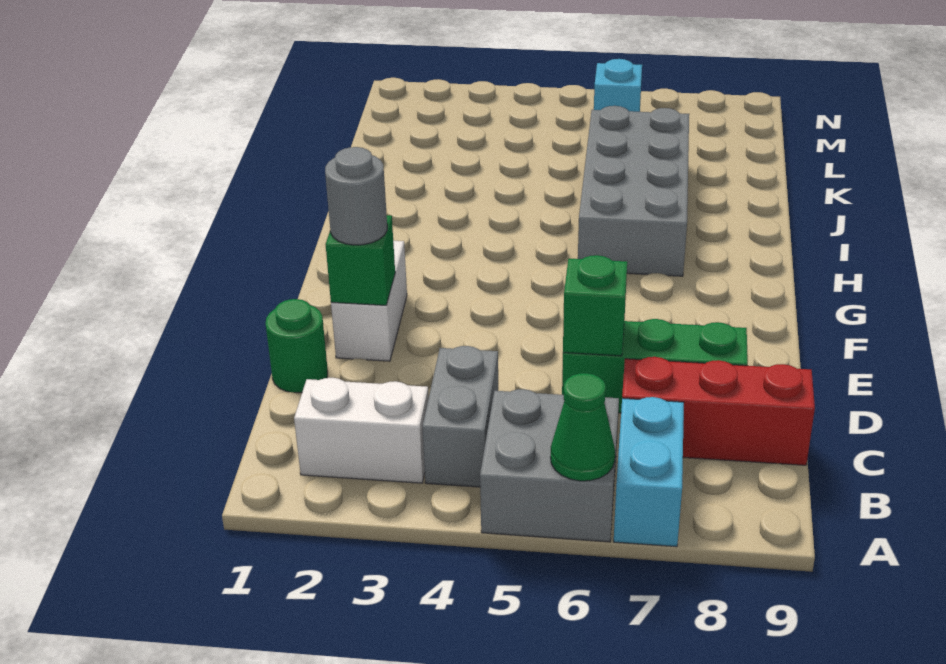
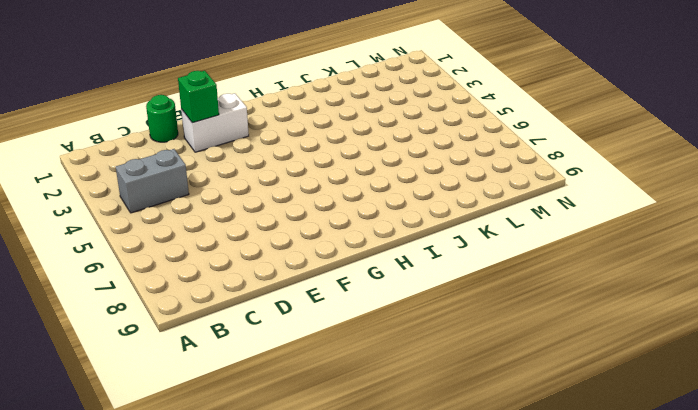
none -> grey 2x2 brick [480,389,619,542]
none -> cyan 1x2 brick [614,397,684,547]
none -> white 1x2 brick [294,378,429,483]

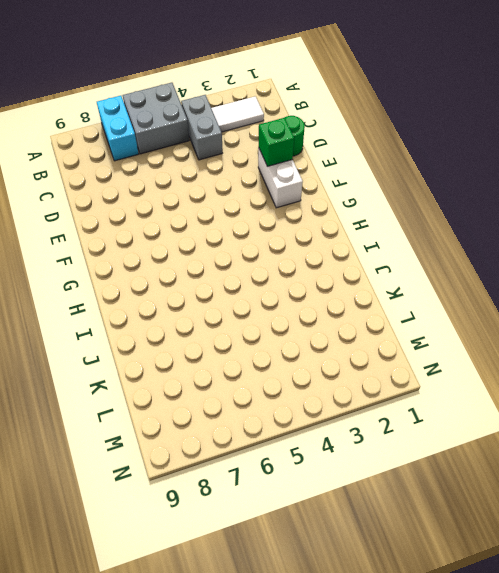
white 1x2 tile [211,96,264,132] -> white 1x2 brick [294,378,429,483]
none -> red 1x3 brick [622,357,815,465]
none -> green 1x3 brick [562,319,748,413]
none -> grey 2x4 brick [578,106,689,276]

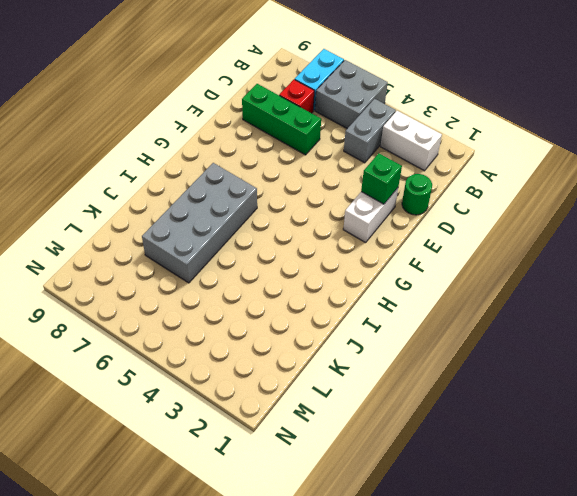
red 1x1 brick [279,79,314,113] -> red 1x3 brick [622,357,815,465]
none -> cyan 1x1 brick [594,59,642,112]
none -> green 1x1 cone [551,373,615,481]
none -> green 1x1 brick [563,255,627,356]

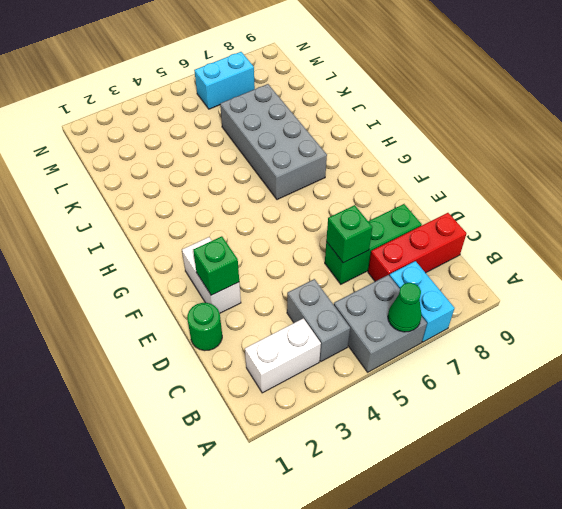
cyan 1x2 brick [194,52,255,109] -> cyan 1x1 brick [594,59,642,112]
none -> grey 1x1 round brick [325,147,387,245]

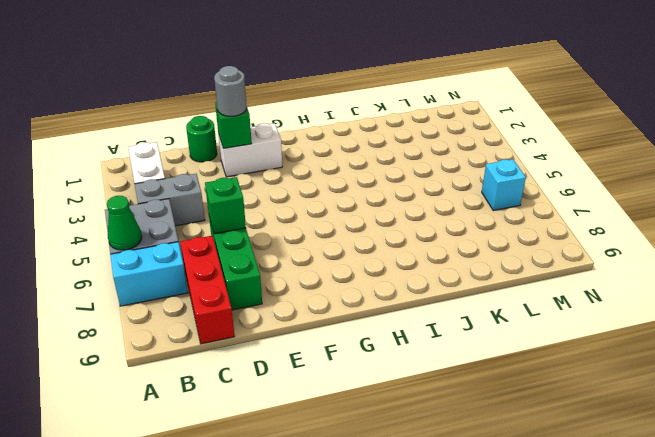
none -> grey 2x4 brick [578,106,689,276]

